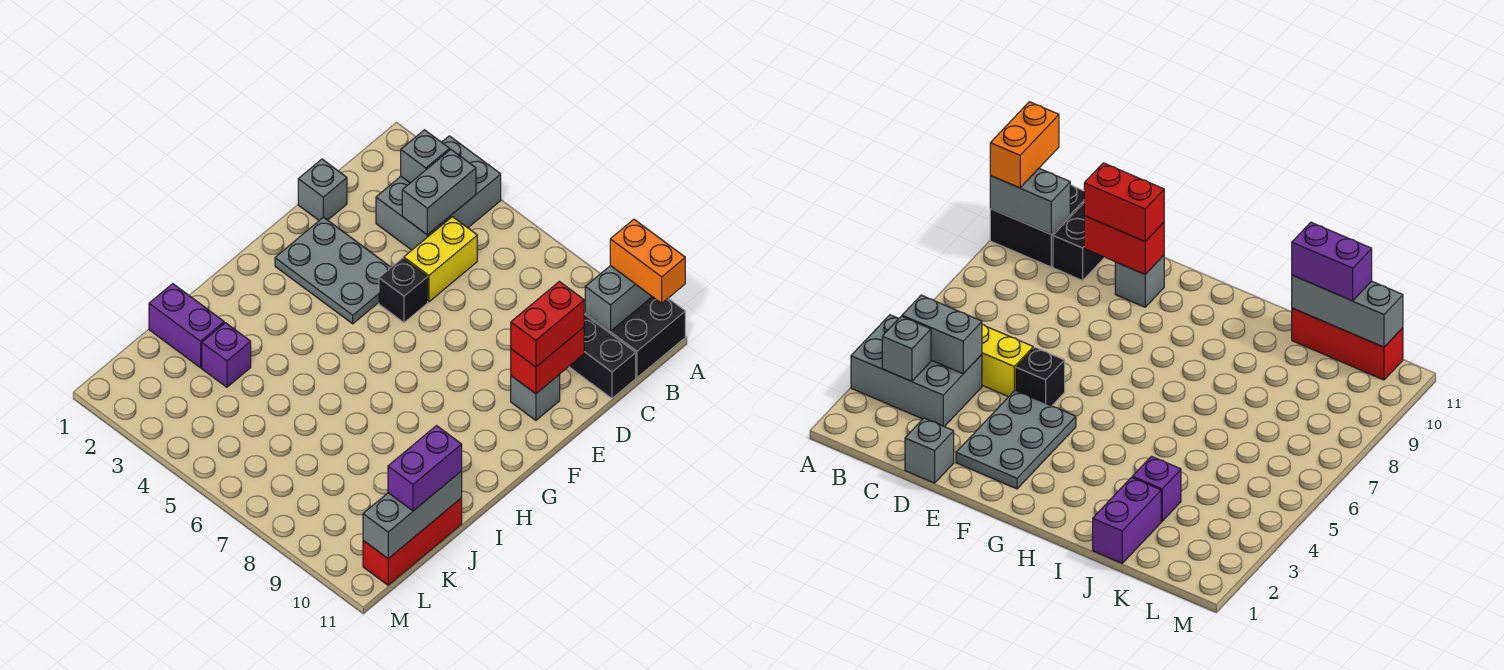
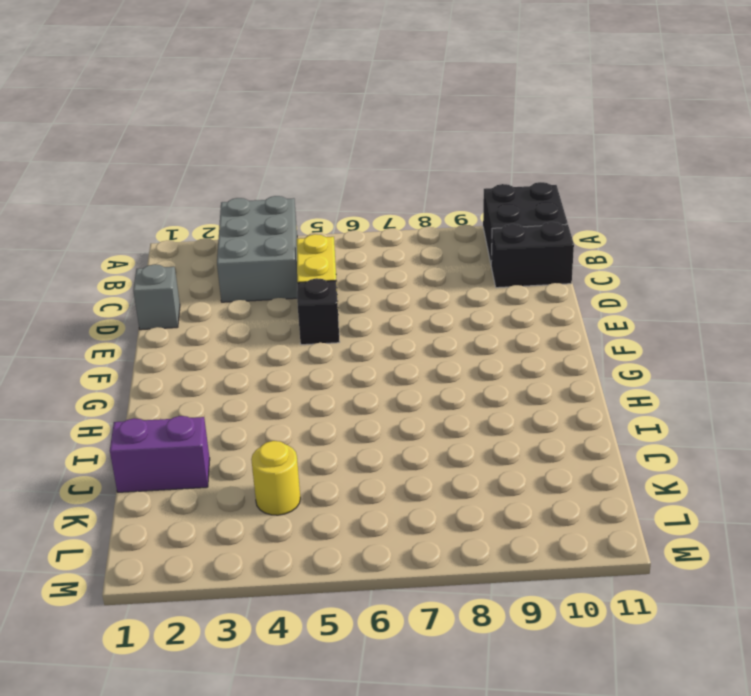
yellow 1x1 round brick [251,441,300,515] -> none
none -> grey 2x3 plate [275,217,391,324]
none -> grey 1x1 brick [511,374,560,420]
none -> purple 1x1 brick [202,323,251,387]

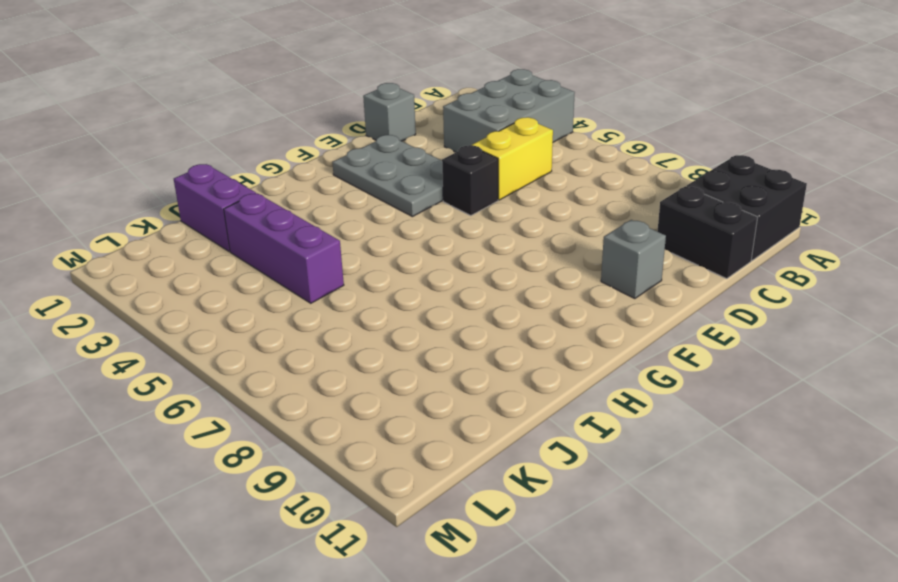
purple 1x3 brick [224,194,344,303] -> purple 1x1 brick [202,323,251,387]
none -> red 1x3 brick [363,498,462,585]
none -> grey 1x2 brick [585,266,652,331]
none -> grey 1x1 brick [401,130,450,183]

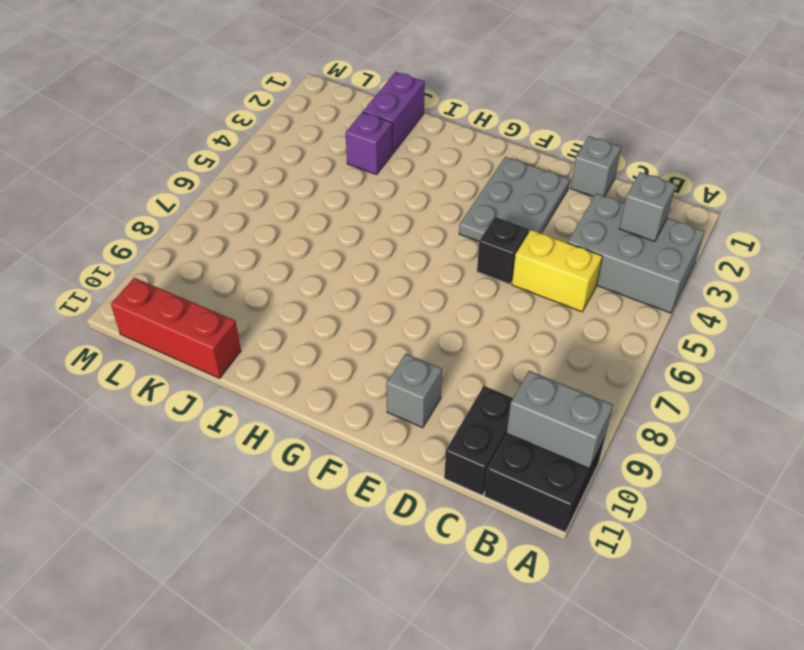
none -> grey 1x2 brick [402,150,476,235]
none -> red 1x2 brick [511,327,584,394]
none -> grey 1x3 brick [363,471,462,559]

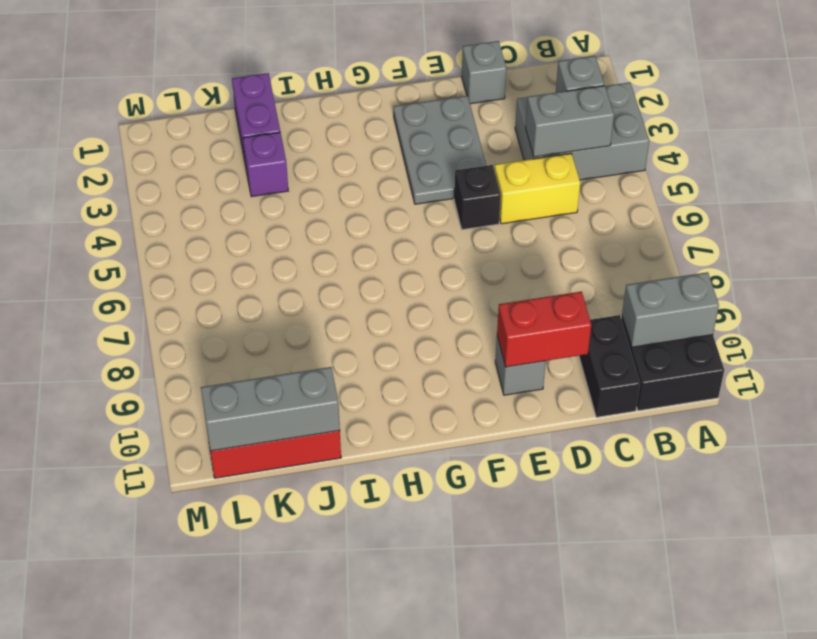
none -> orange 1x2 brick [610,219,685,303]
none -> red 1x2 brick [511,281,584,367]
none -> purple 1x2 brick [388,426,462,511]

